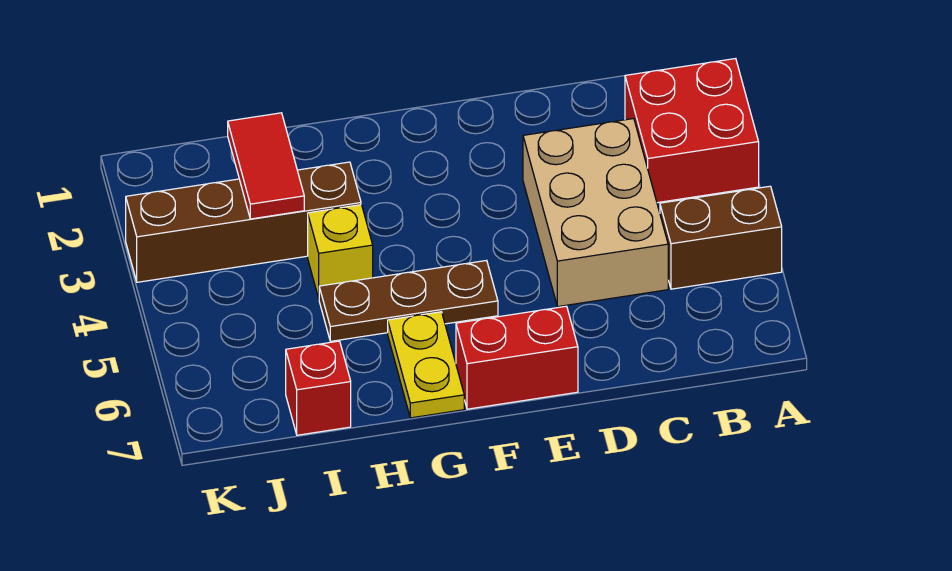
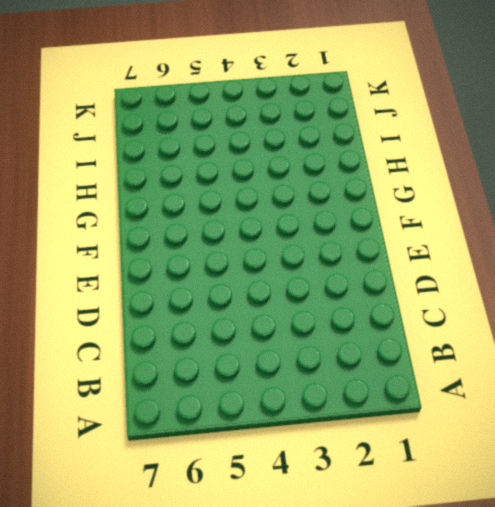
none -> red 2x2 brick [625,59,759,203]
none -> brown 1x2 brick [660,186,782,289]

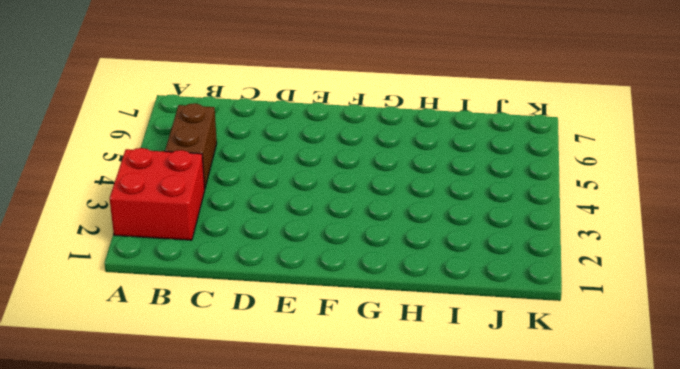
brown 1x2 brick [165,103,217,188] -> brown 1x2 brick turned to [660,186,782,289]
none -> tan 2x3 brick [523,119,668,307]
none -> red 1x2 brick [456,306,578,409]

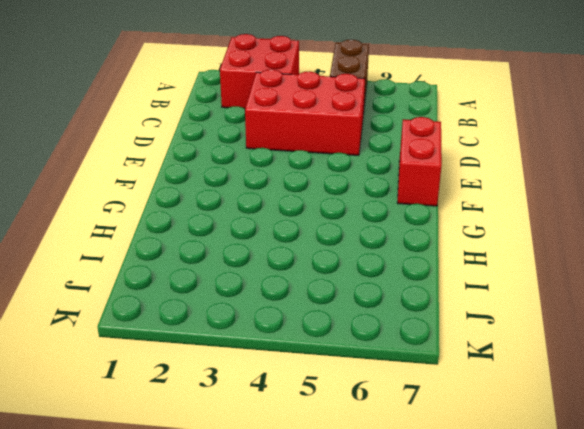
red 2x3 brick [245,69,365,155] -> tan 2x3 brick [523,119,668,307]
none -> brown 1x3 plate [319,260,498,341]
none -> yellow 1x2 plate [388,312,464,418]

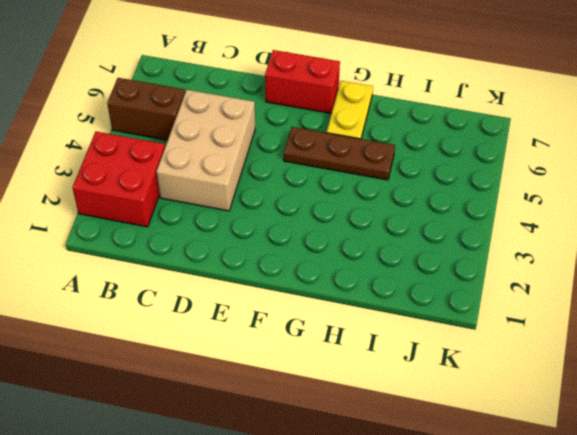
none -> brown 1x4 brick [126,162,361,282]
none -> yellow 1x1 brick [308,205,373,298]

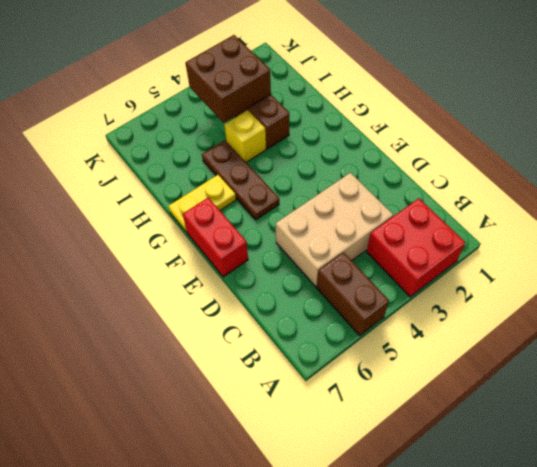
brown 2x2 brick [186,35,271,123] -> red 1x2 tile [228,113,304,219]
none -> red 1x1 brick [286,341,351,435]

